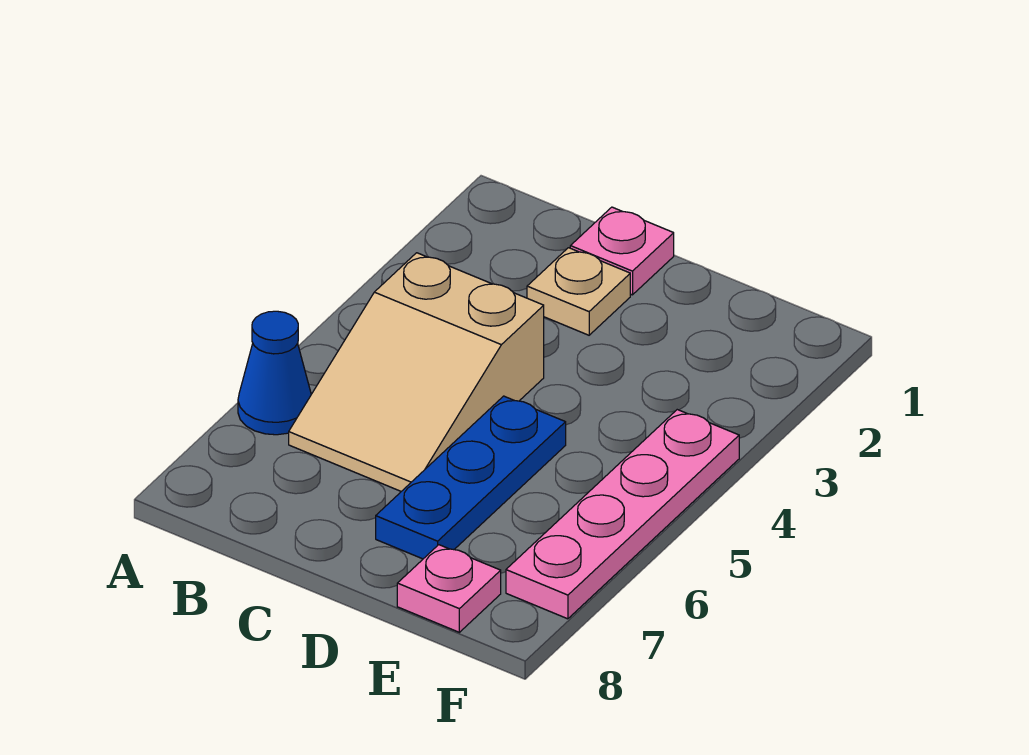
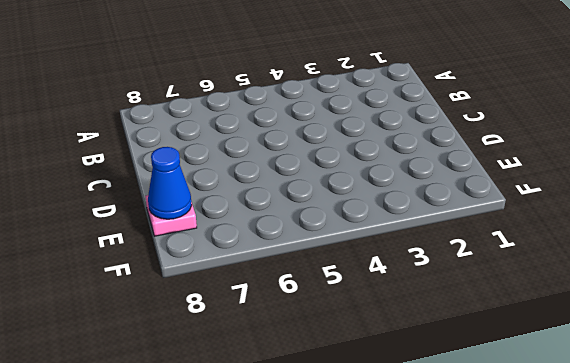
blue 1x1 cone [148,147,192,219] -> blue 1x1 cone moved to [238,311,311,435]
none -> tan 2x3 slope [289,253,544,491]
none -> pink 1x1 plate [570,207,674,295]

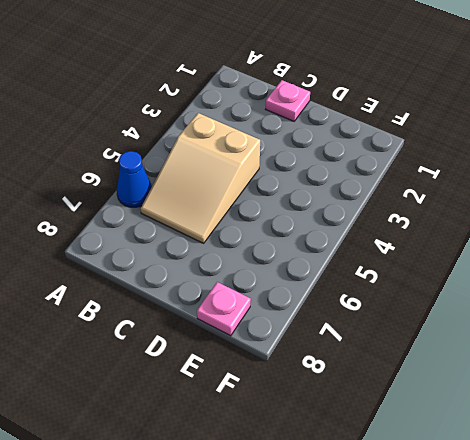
none -> tan 1x1 plate [527,248,630,335]
none -> blue 1x3 plate [376,396,566,559]

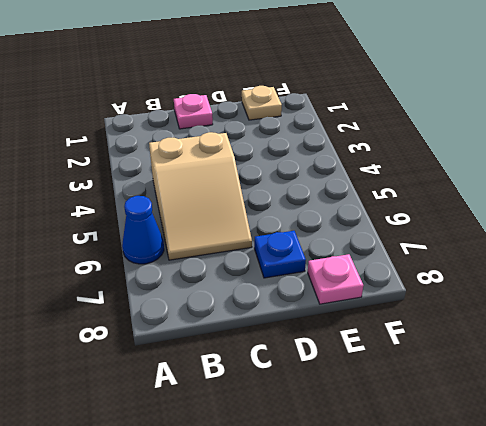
blue 1x1 plate [254,231,306,278] -> blue 1x3 plate [376,396,566,559]
tan 1x1 plate [242,86,282,120] -> tan 1x1 plate moved to [527,248,630,335]
none -> pink 1x4 plate [506,410,739,619]

